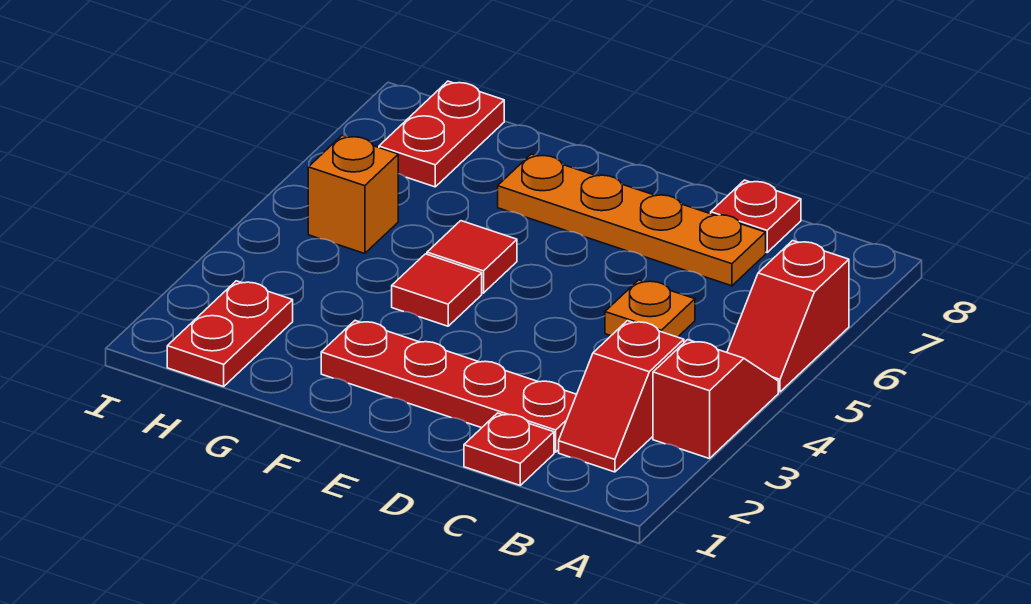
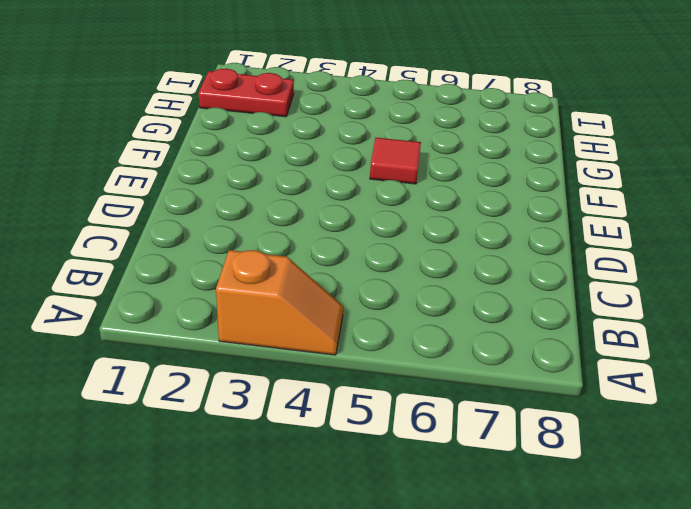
orange 1x2 slope [216,250,343,355] -> red 1x2 slope [653,340,778,459]
none -> red 1x2 slope [727,241,849,392]
none -> red 1x2 slope [559,321,684,472]
none -> red 1x1 plate [464,413,554,485]

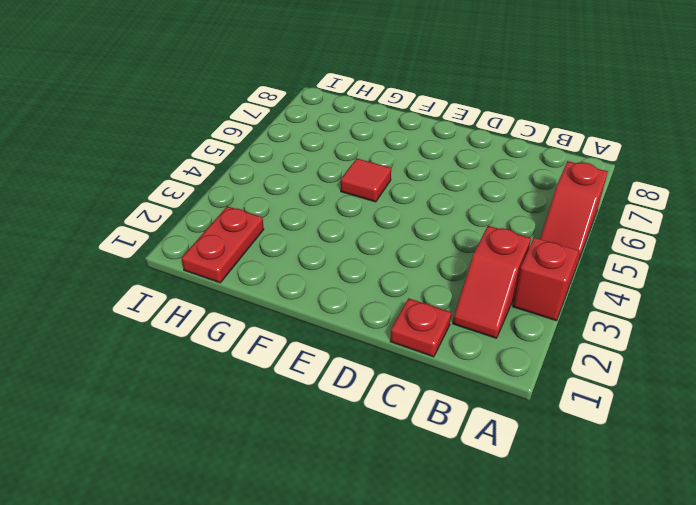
none -> red 1x4 plate [321,321,577,452]
none -> orange 1x1 plate [605,280,695,337]
none -> orange 1x4 plate [498,154,766,286]

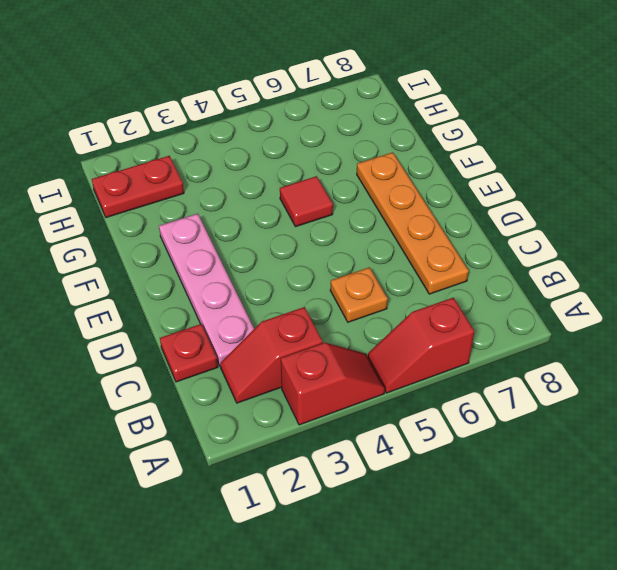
pink 1x4 plate [159,214,254,367] -> red 1x4 plate [321,321,577,452]
none -> red 1x1 plate [711,180,801,252]
none -> red 1x1 tile [392,254,482,326]
none -> orange 1x1 brick [308,135,398,254]

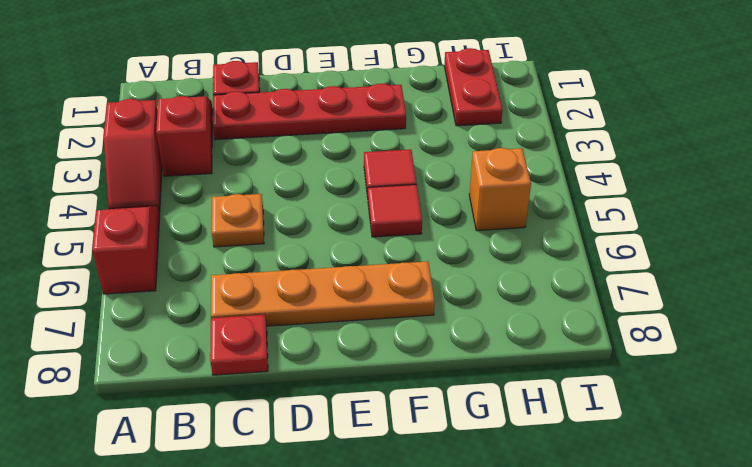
none -> red 1x2 plate [379,81,504,187]

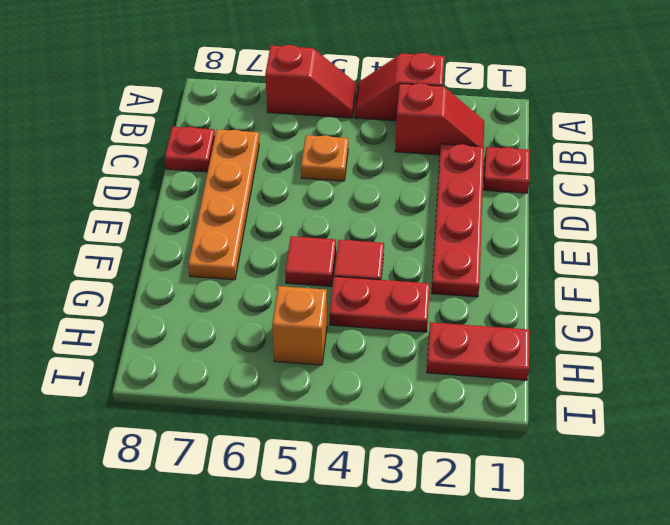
red 1x2 plate [330,277,430,332] -> red 1x2 plate moved to [379,81,504,187]

